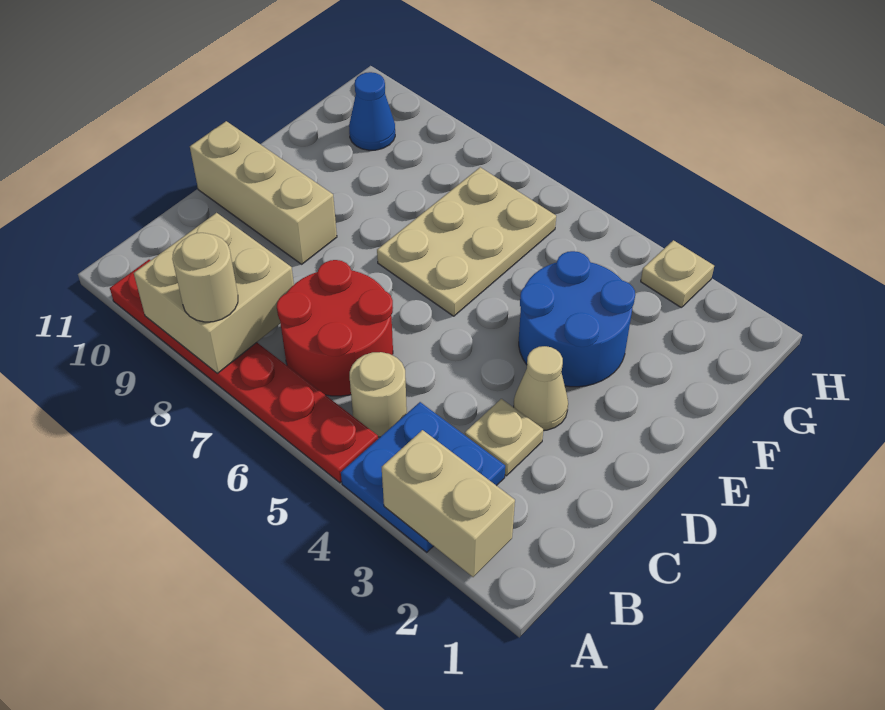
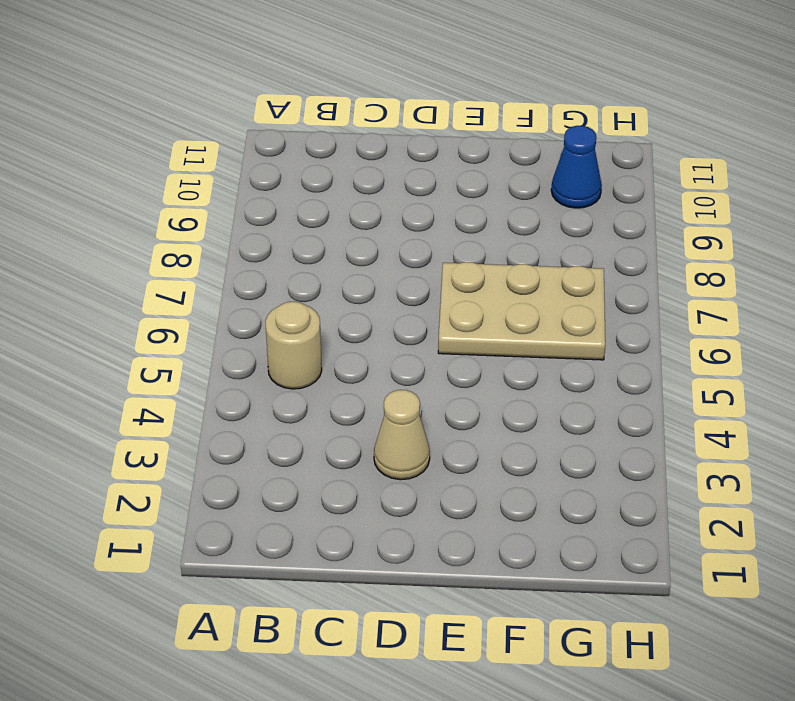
none -> blue 2x2 plate [341,402,505,552]
none -> red 1x6 plate [110,260,378,483]
none -> red 2x2 round brick [277,260,393,396]

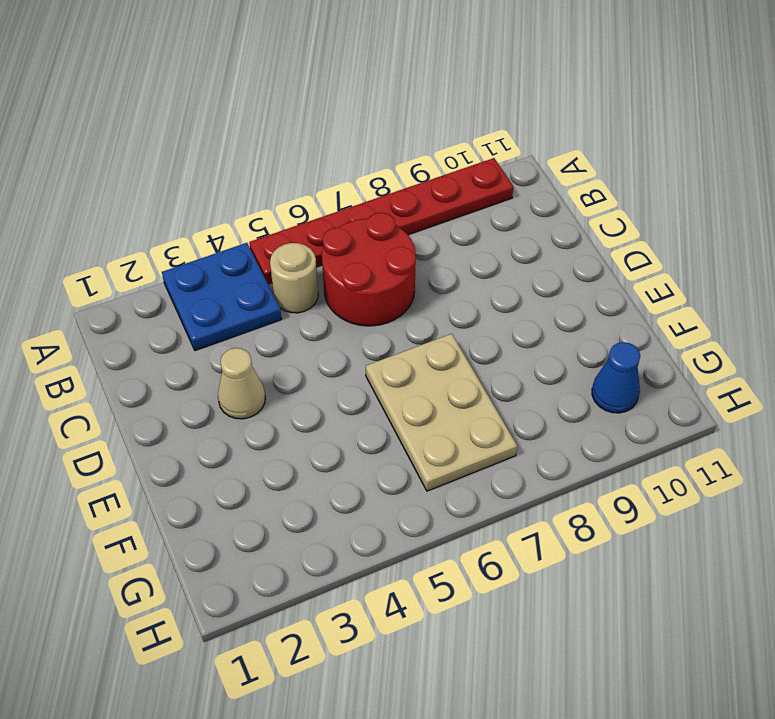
none -> tan 1x1 plate [465,399,543,476]
none -> tan 1x3 brick [190,121,337,264]
none -> blue 2x2 round brick [519,251,635,387]

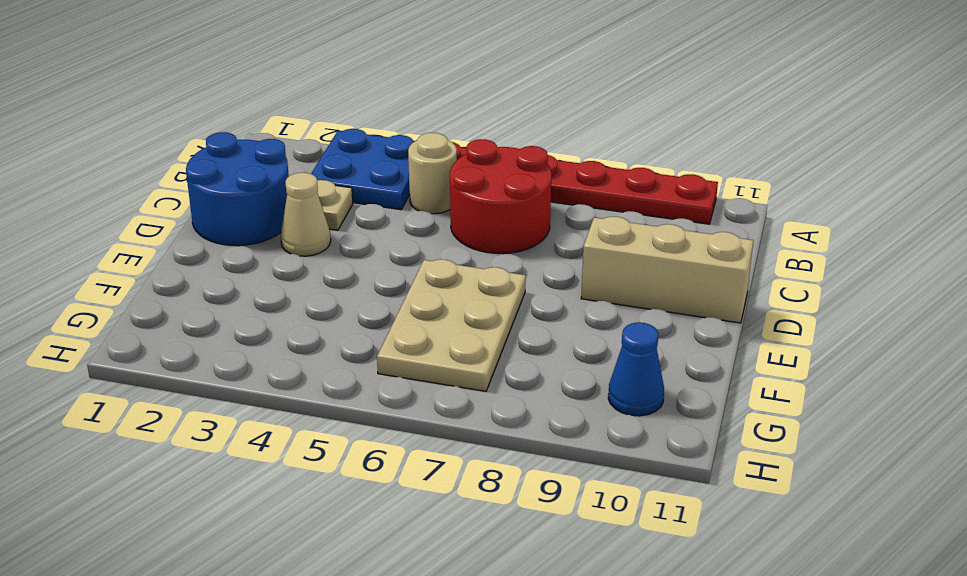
blue 2x2 round brick [186,132,289,246] -> blue 2x2 round brick moved to [519,251,635,387]
none -> tan 1x1 plate [641,240,714,307]
none -> tan 1x2 brick [382,430,515,577]
none -> tan 2x2 brick [134,213,294,373]

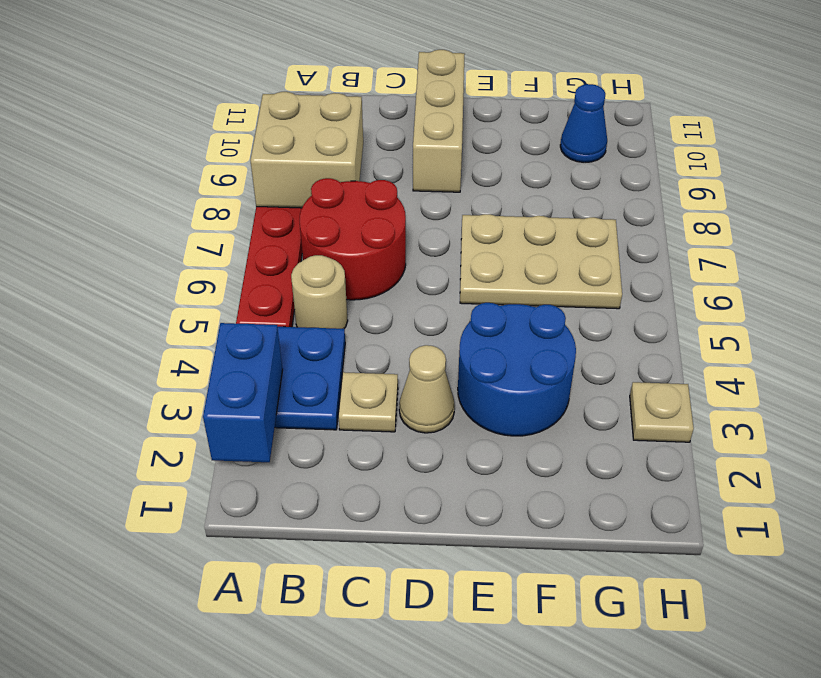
blue 1x2 brick [203,323,283,462] -> tan 1x2 brick [382,430,515,577]
none -> tan 1x1 round brick [172,233,238,322]

